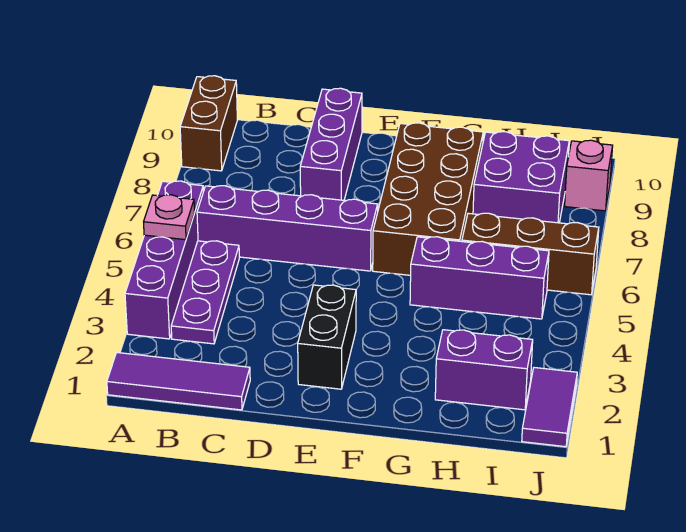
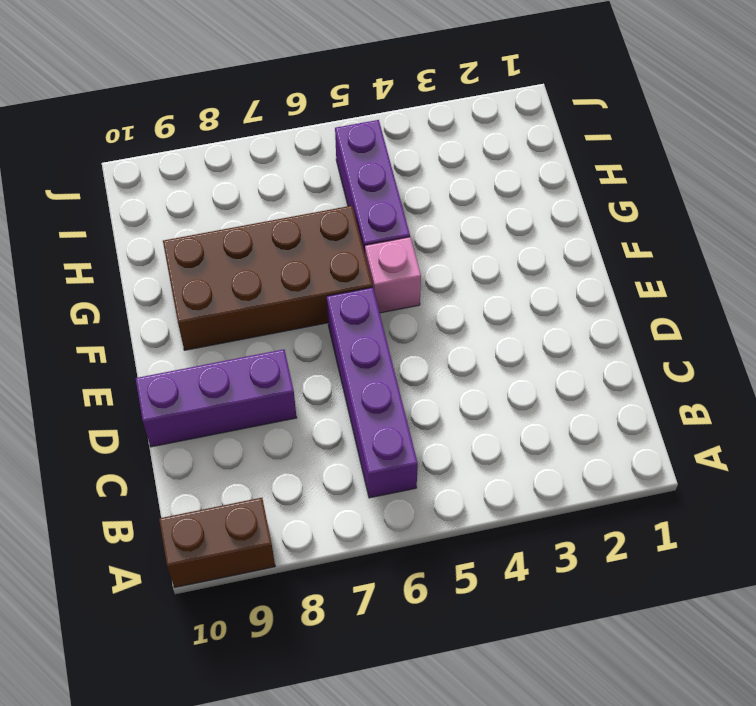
pink 1x1 brick [365,237,421,313] -> pink 1x1 brick moved to [565,140,613,211]
none -> purple 1x3 tile [107,353,250,410]
none -> purple 1x4 brick [125,181,203,339]
none -> purple 1x3 plate [171,241,239,344]

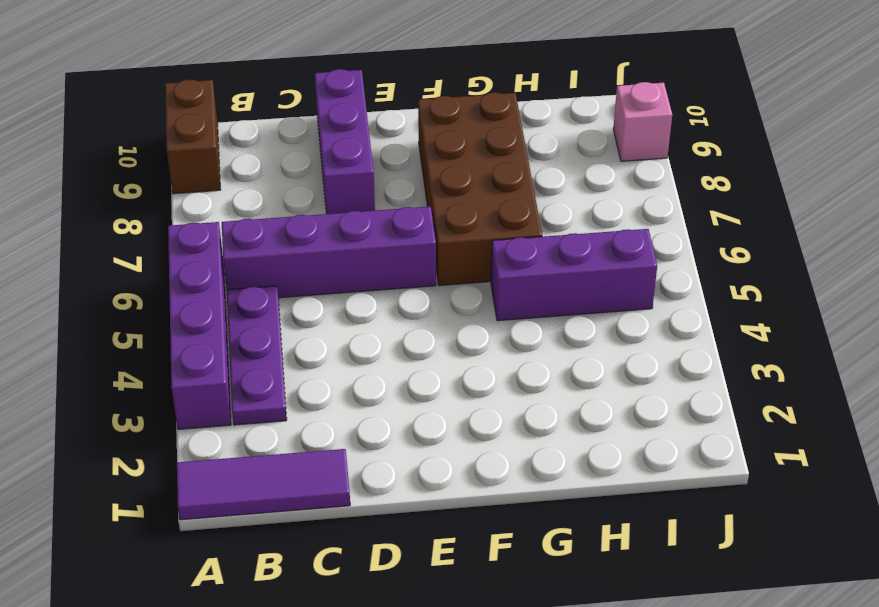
none -> black 1x2 brick [298,285,356,389]
none -> purple 1x2 brick [435,330,533,410]
none -> brown 1x3 brick [462,213,599,295]

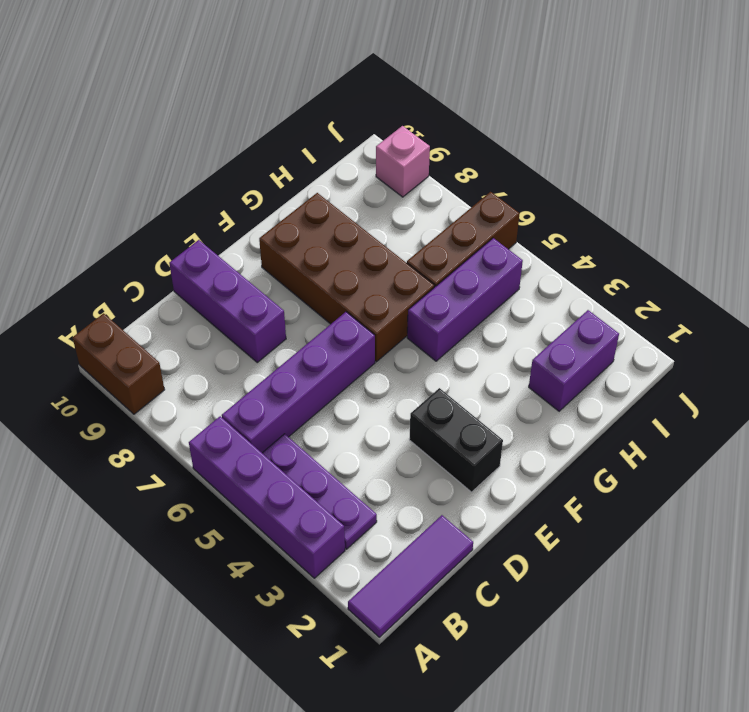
none -> purple 2x2 brick [473,132,569,223]
none -> purple 1x2 tile [522,368,577,447]
none -> pink 1x1 plate [144,195,195,240]

